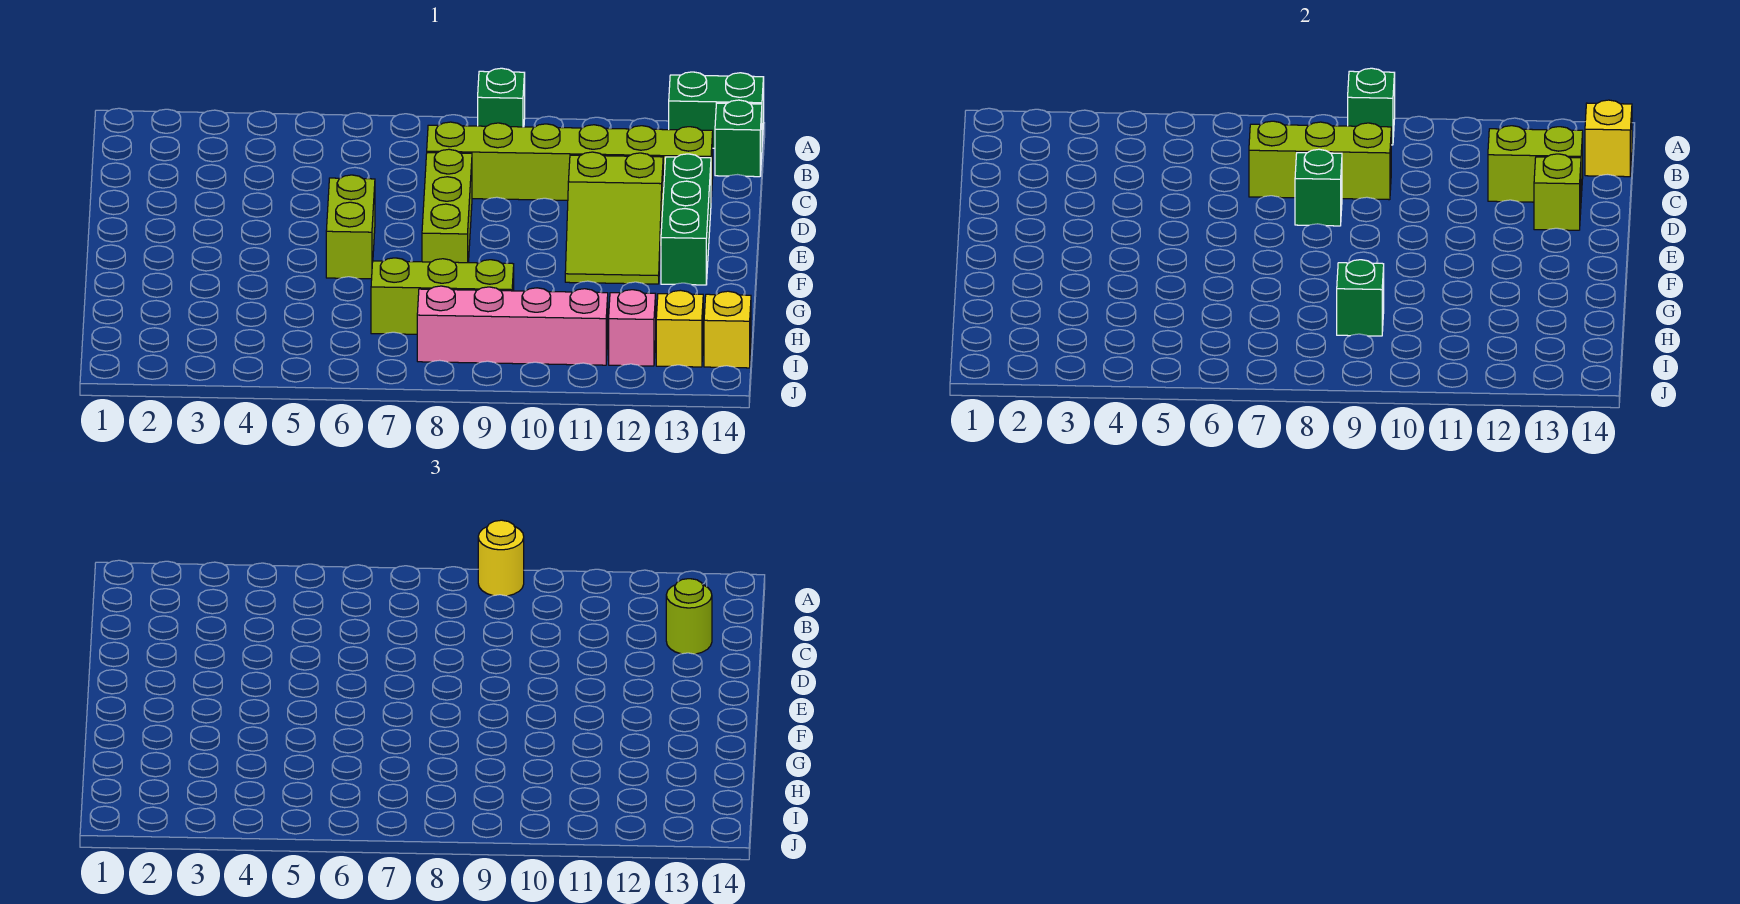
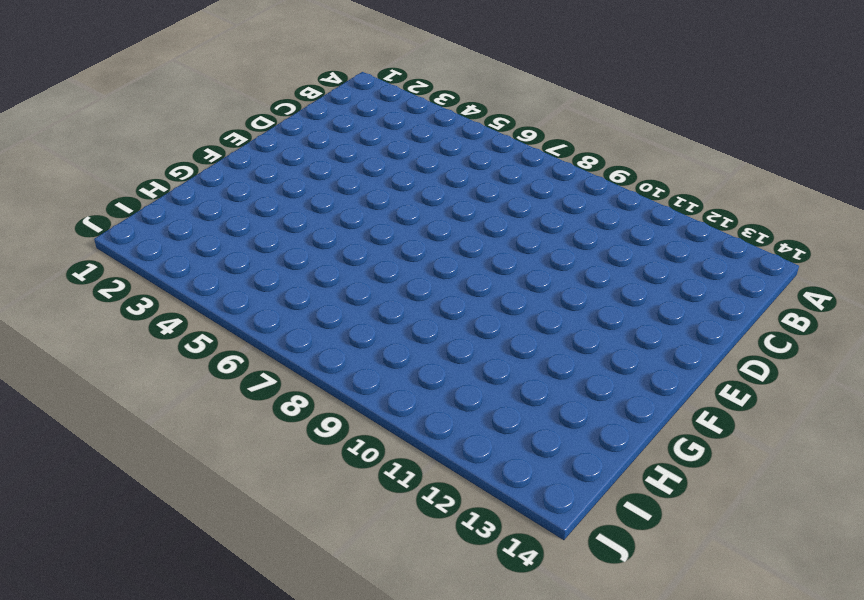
none -> green 1x1 brick [478,68,525,127]
none -> green 1x2 brick [669,72,764,148]
none -> green 1x1 brick [715,100,762,177]

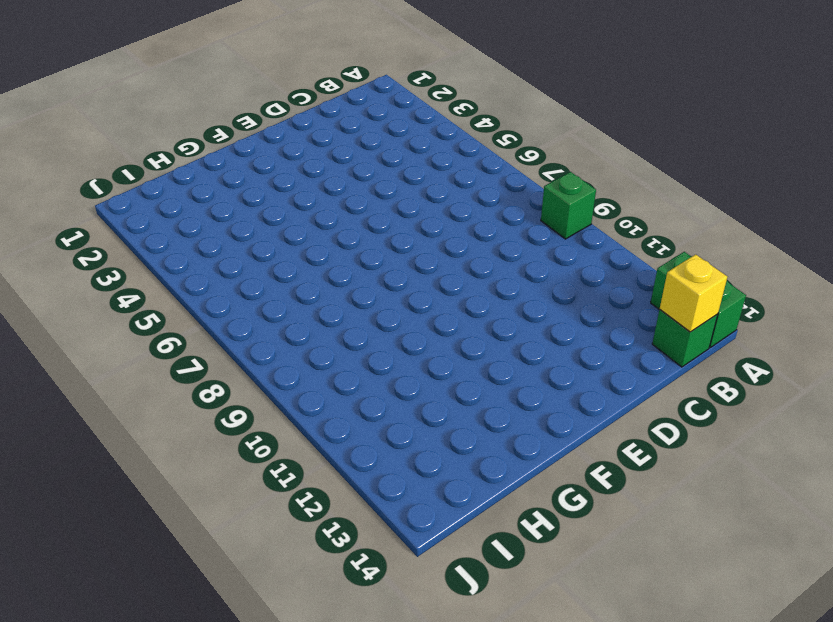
none -> lime 1x6 brick [427,122,713,200]
none -> lime 1x3 brick [422,149,472,263]
none -> lime 2x3 slope [565,152,663,284]

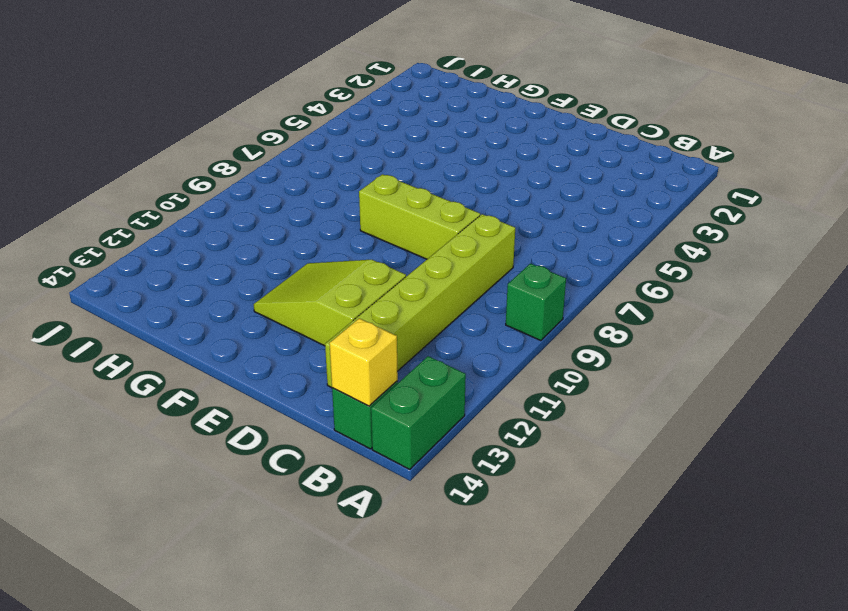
none -> green 1x3 brick [661,154,711,285]
none -> lime 1x2 brick [326,175,375,279]
none -> lime 1x3 brick [371,258,514,334]

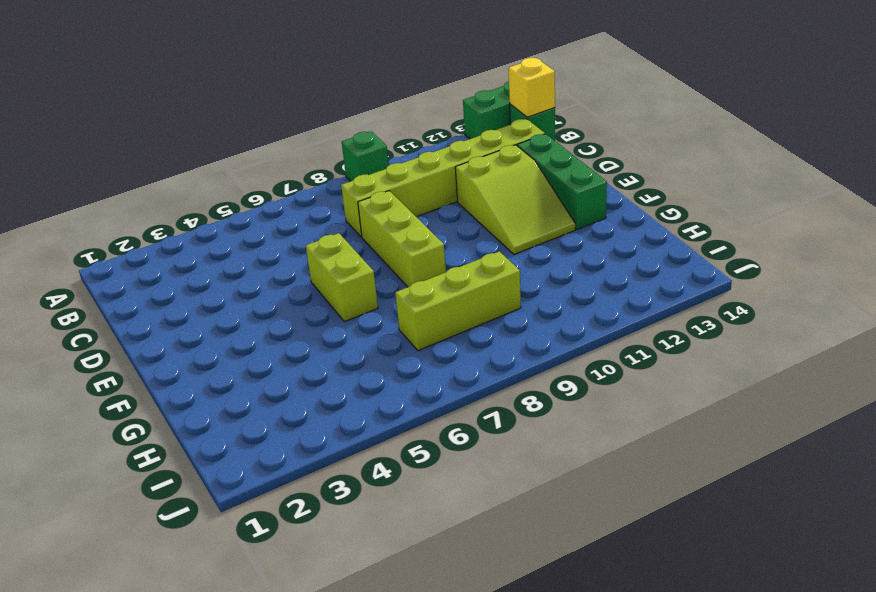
none -> pink 1x4 brick [417,286,608,365]
none -> pink 1x1 brick [609,290,656,366]
none -> yellow 1x1 brick [656,290,703,367]

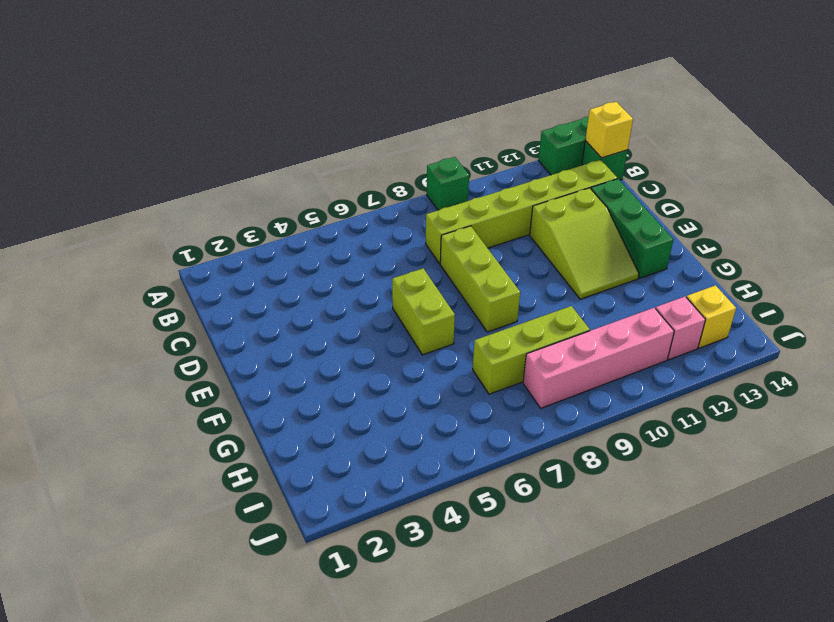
none -> yellow 1x1 brick [704,291,751,368]
none -> green 1x1 brick [1348,68,1395,145]
none -> lime 1x3 brick [1249,121,1391,200]

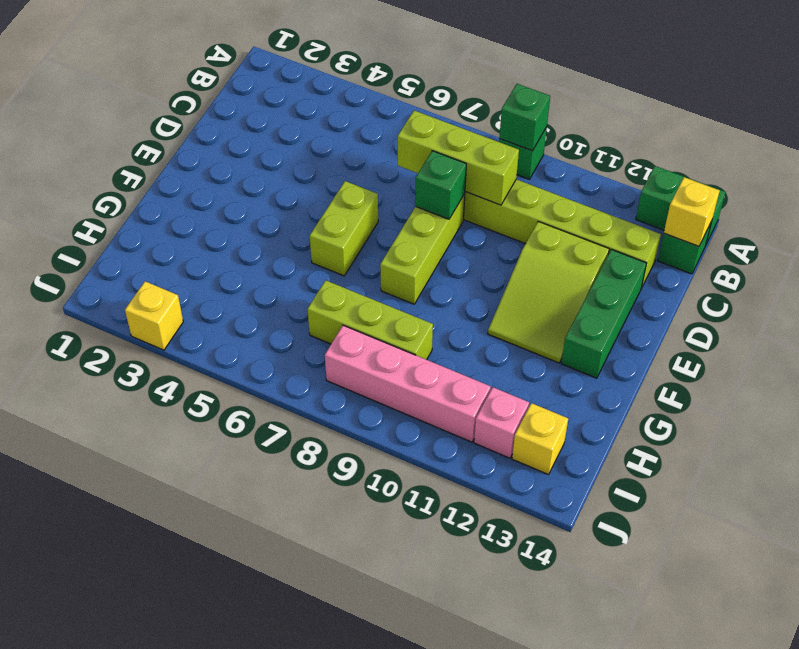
yellow 1x1 brick [125,281,183,350] -> yellow 1x1 brick moved to [704,291,751,368]
none -> lime 1x2 brick [1488,126,1583,202]
none -> lime 1x1 brick [1534,154,1581,230]
none -> green 1x1 brick [1337,260,1384,336]

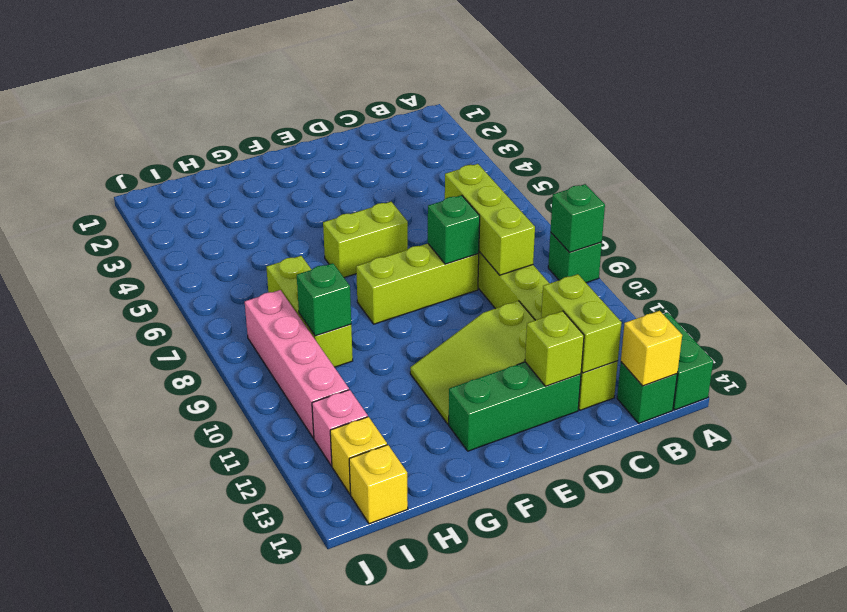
none -> yellow 1x1 round brick [478,520,524,596]
none -> lime 1x1 round brick [666,579,712,654]

